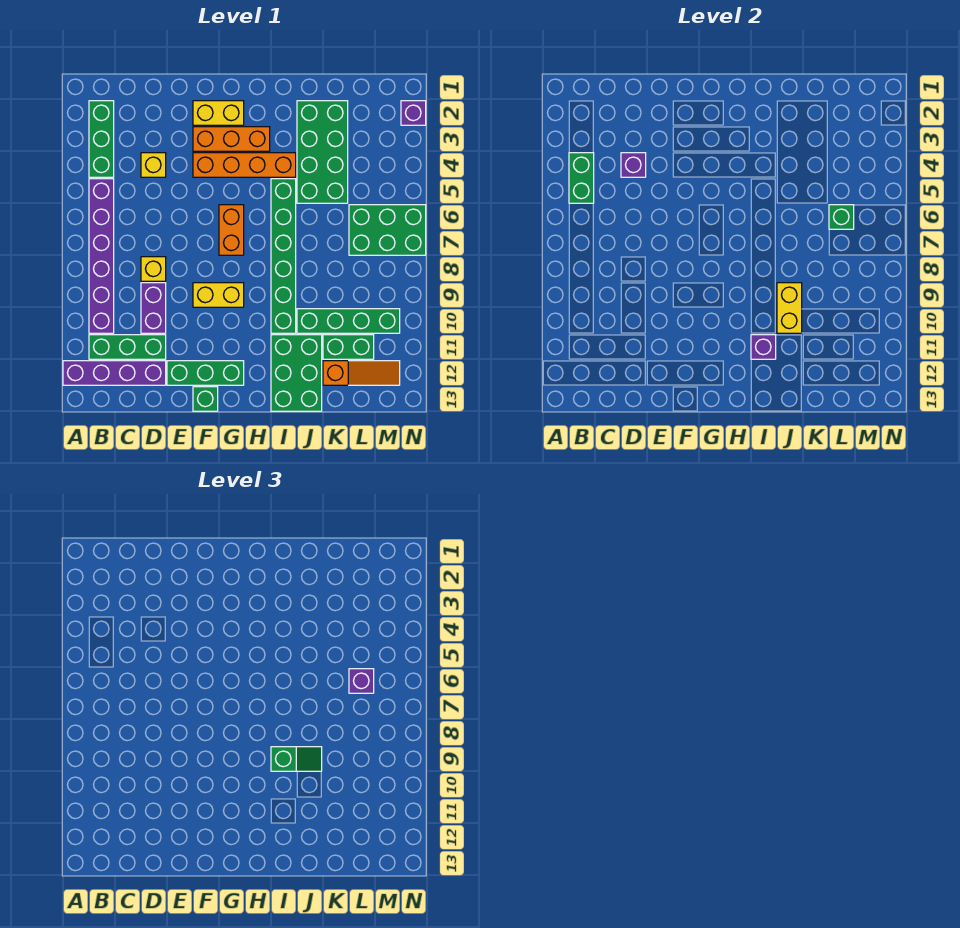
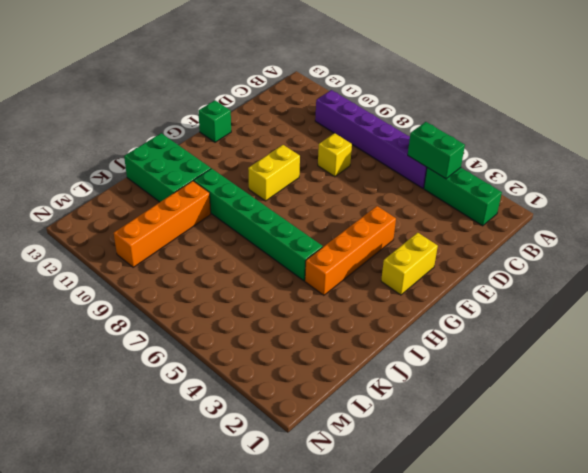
orange 1x4 brick [114,181,211,267] -> green 1x4 brick [297,309,400,333]
none -> purple 1x4 brick [63,361,166,385]
none -> green 1x3 brick [89,335,166,359]
none -> yellow 1x1 brick [141,153,166,177]

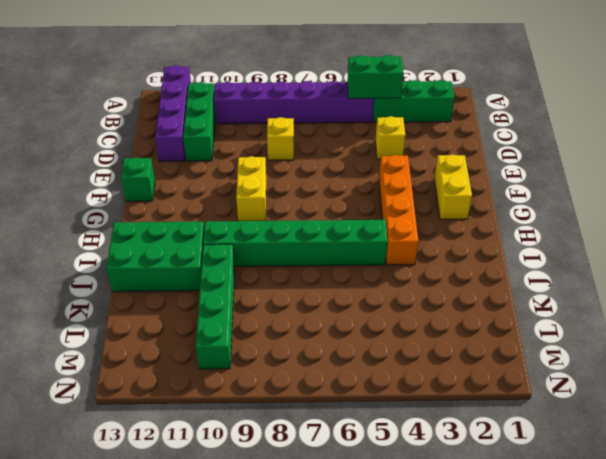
none -> purple 1x2 brick [141,283,166,333]
none -> green 1x3 brick [167,361,244,385]
none -> orange 1x3 brick [193,127,270,151]

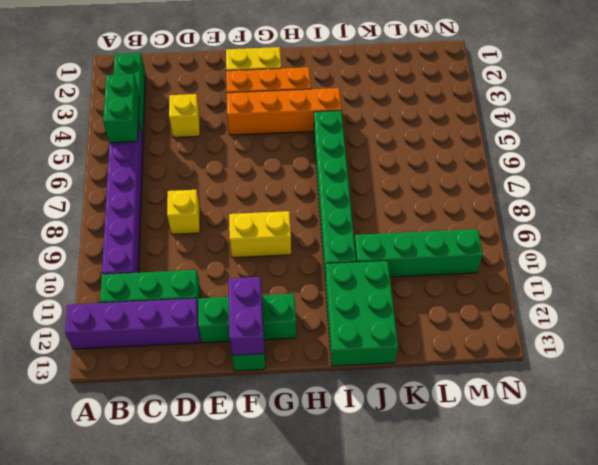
purple 1x2 brick [228,277,264,355] -> purple 1x2 brick moved to [141,283,166,333]
none -> orange 1x2 brick [219,205,244,255]
none -> green 2x4 brick [297,101,348,203]
none -> green 1x2 brick [323,335,374,359]

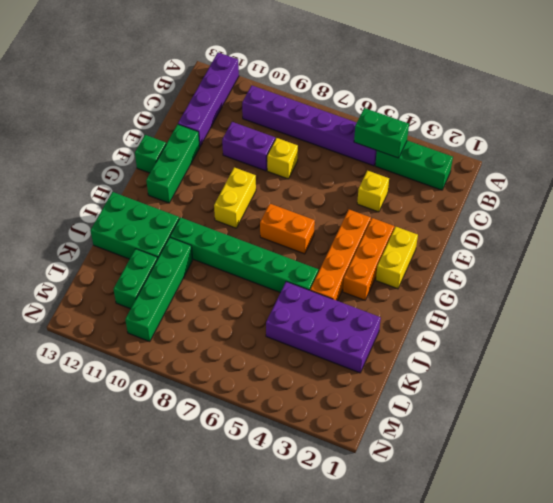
purple 2x4 brick [266,282,381,373] -> green 2x4 brick [297,101,348,203]
none -> green 1x3 brick [89,335,166,359]
none -> orange 1x3 slope [323,361,400,385]
none -> green 2x3 brick [349,205,426,255]

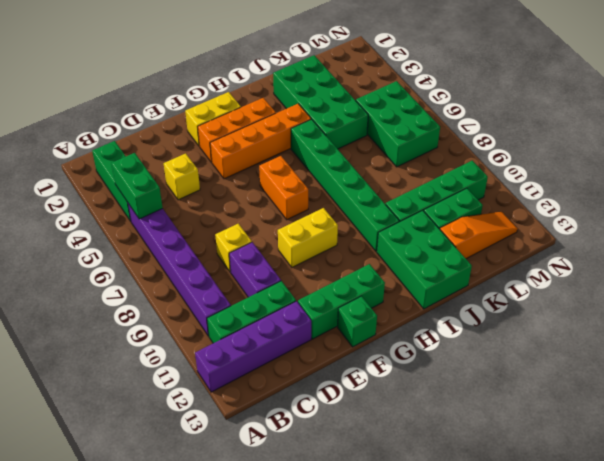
green 2x3 brick [356,81,440,167] -> green 2x3 brick turned to [349,205,426,255]
none -> purple 1x1 brick [401,101,426,125]
none -> purple 1x1 brick [621,153,646,177]
none -> purple 1x1 brick [751,335,776,359]

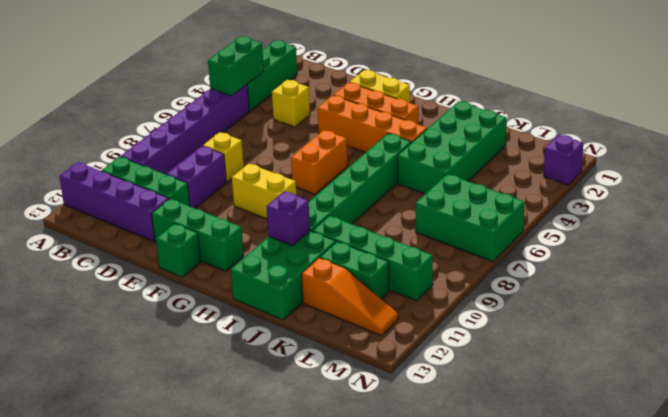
none -> purple 1x1 brick [621,153,646,177]
none -> yellow 1x2 brick [777,283,802,333]
none -> green 1x1 brick [829,205,854,229]

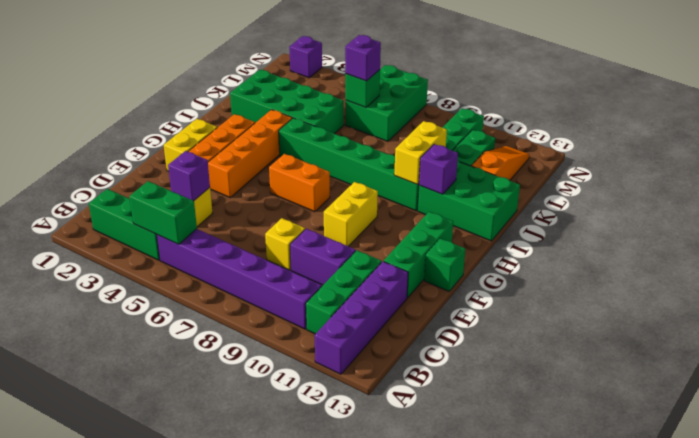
yellow 1x2 brick [394,121,447,184] -> yellow 1x2 brick turned to [777,283,802,333]
none -> green 1x2 slope [271,747,322,771]

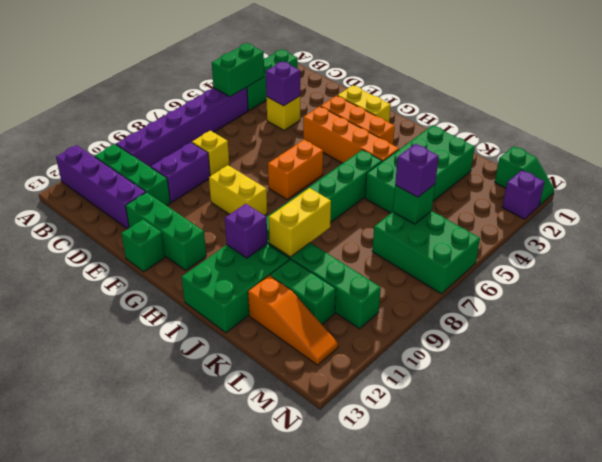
green 1x2 slope [495,146,554,206] -> green 1x2 slope moved to [271,747,322,771]

